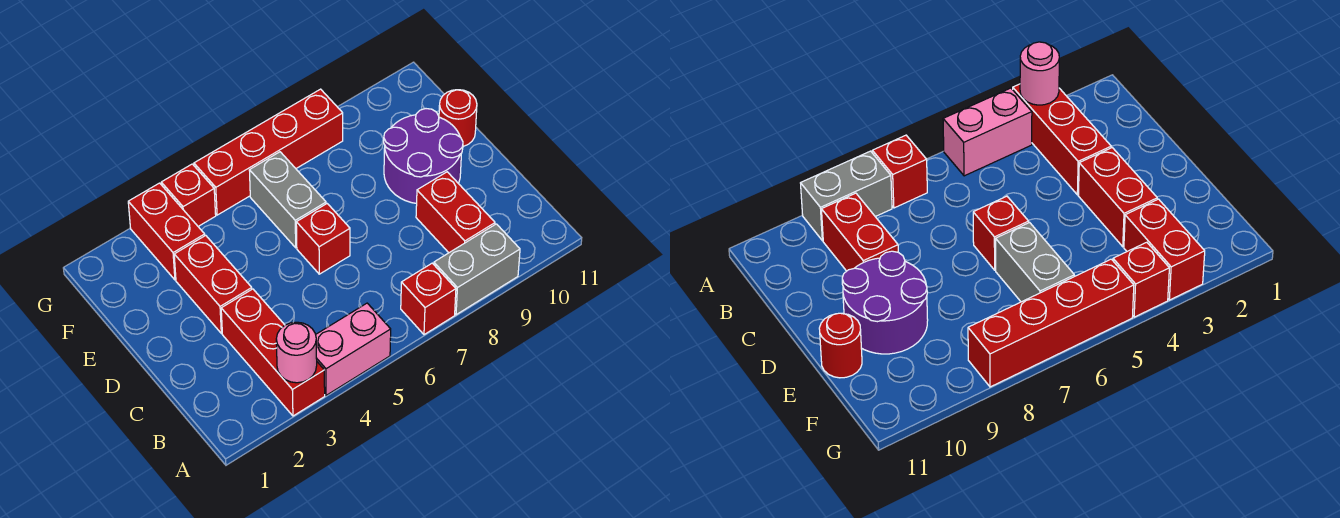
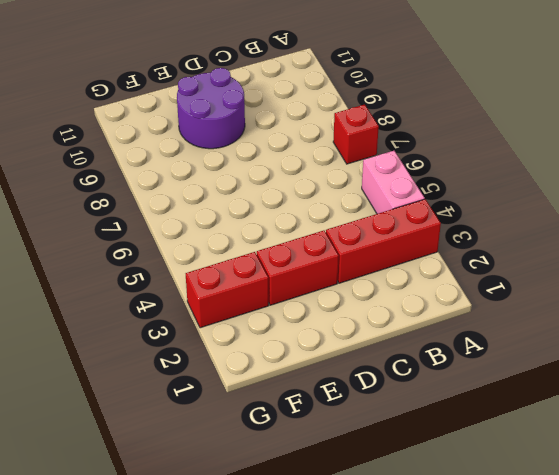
none -> grey 1x2 brick [434,224,520,315]
none -> red 1x2 brick [416,172,495,253]
none -> red 1x1 brick [296,204,350,274]

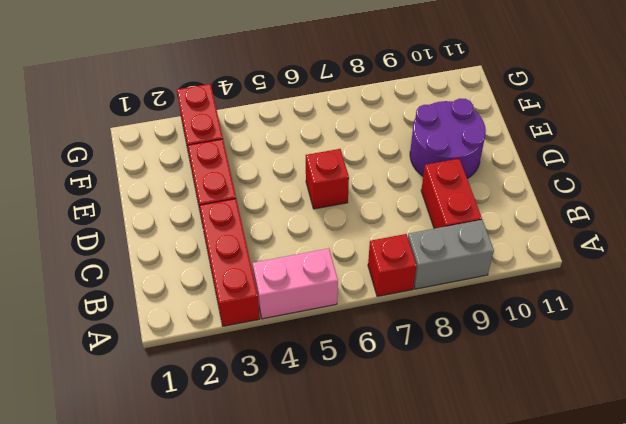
none -> grey 1x2 brick [249,152,326,248]
none -> red 1x1 round brick [439,90,477,146]
none -> red 1x1 brick [161,164,216,226]

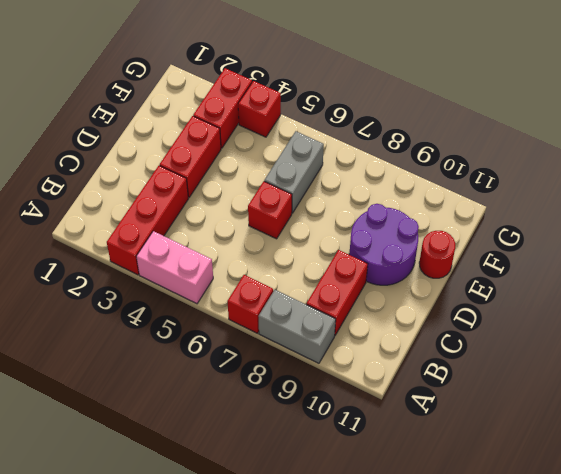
none -> red 1x4 brick [194,89,343,215]
none -> pink 1x1 round brick [276,322,317,383]

